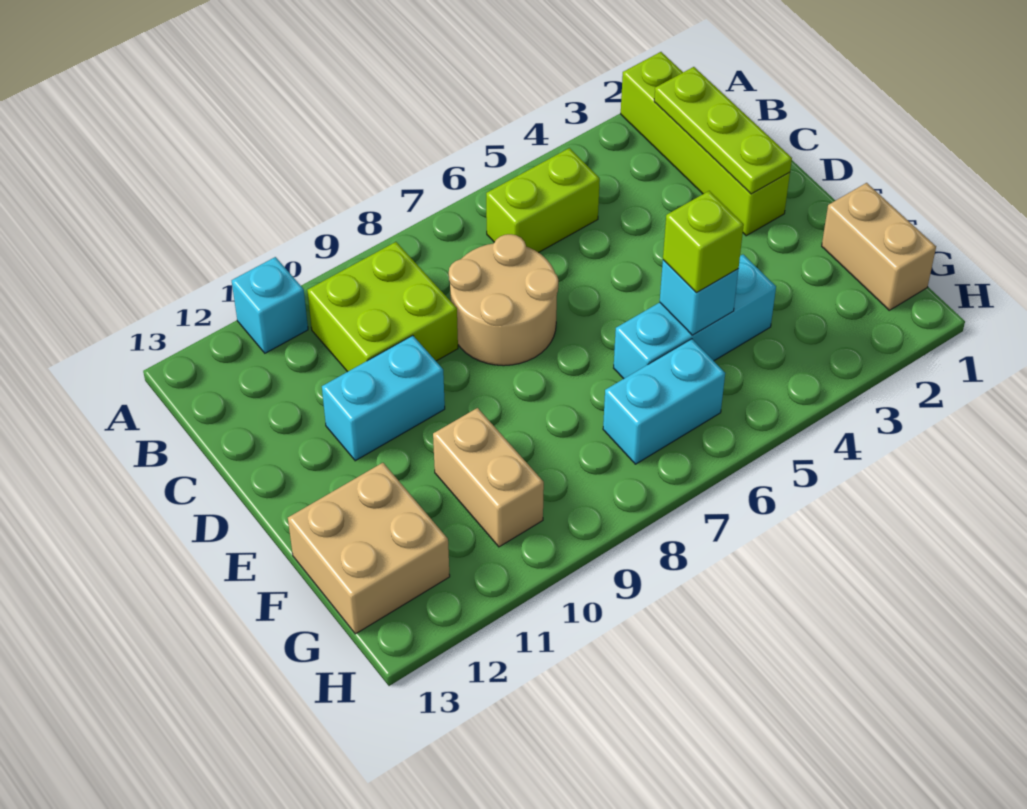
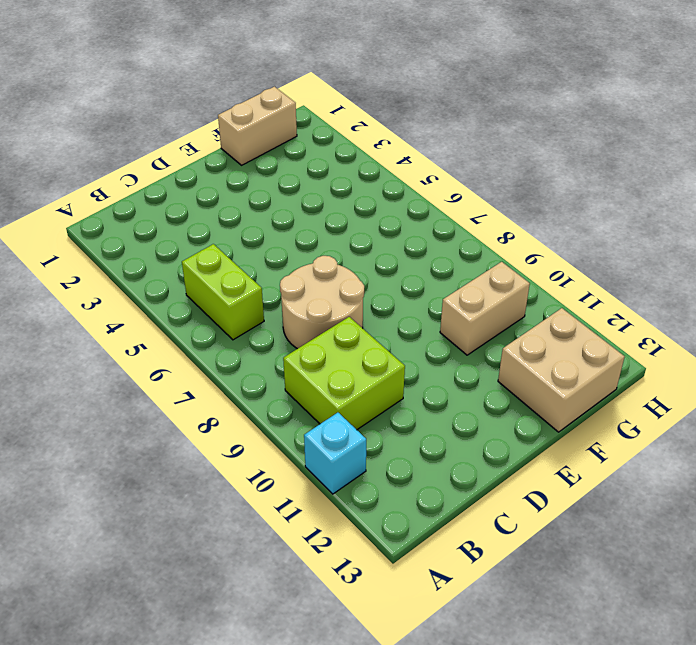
none -> lime 1x4 brick [621,52,790,236]
none -> cyan 1x2 brick [322,336,445,461]
none -> cyan 1x3 brick [614,254,776,379]

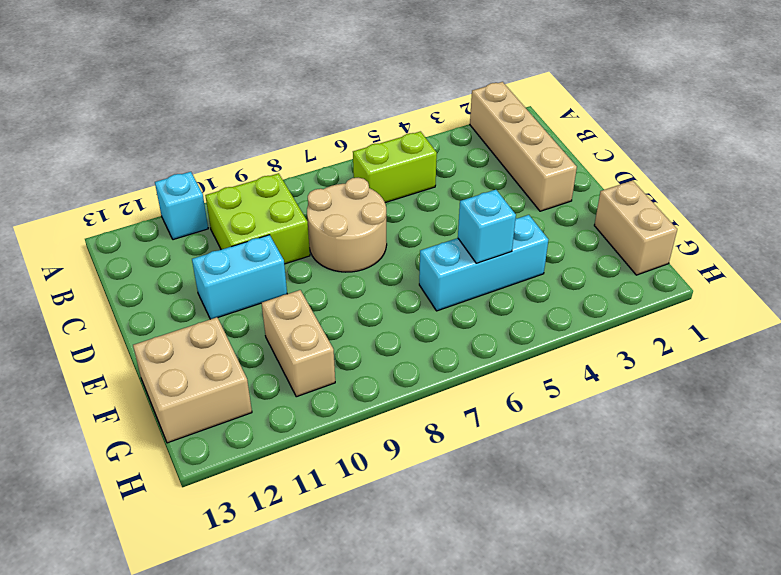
tan 1x4 brick [470,82,577,211] -> lime 1x4 brick [621,52,790,236]
none -> cyan 1x2 brick [603,339,725,464]
none -> lime 1x3 plate [654,67,792,194]
none -> lime 1x1 brick [663,191,744,293]

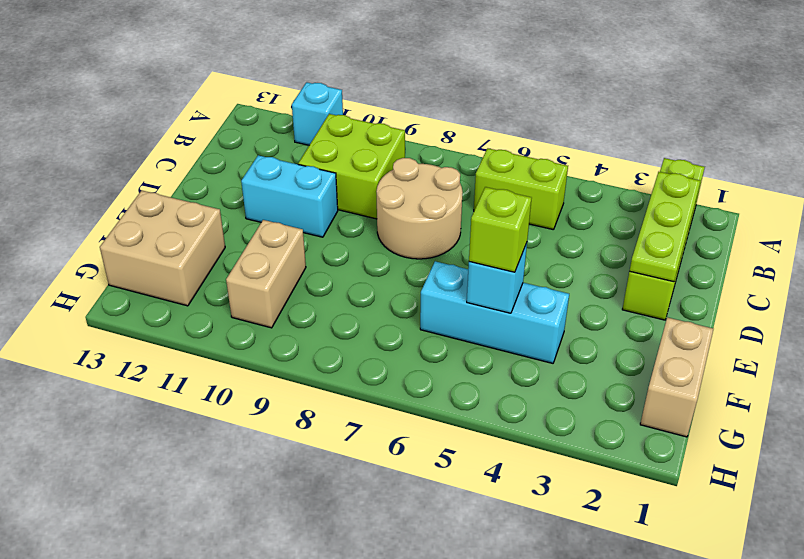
none -> cyan 1x2 brick [603,339,725,464]

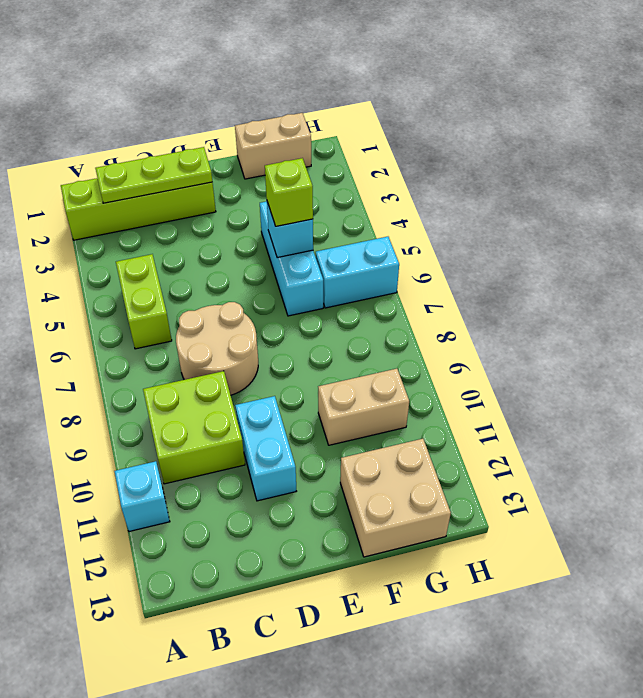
cyan 1x2 brick [316,237,399,308] -> cyan 1x2 brick turned to [603,339,725,464]

